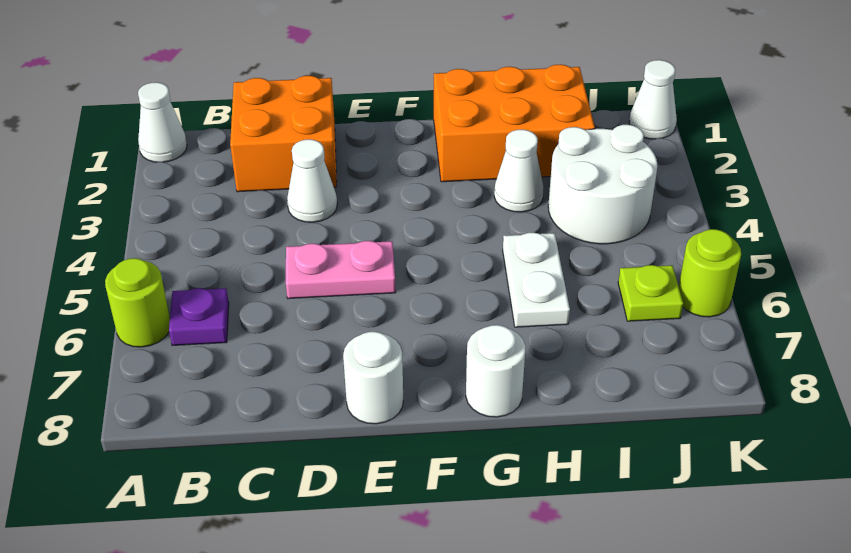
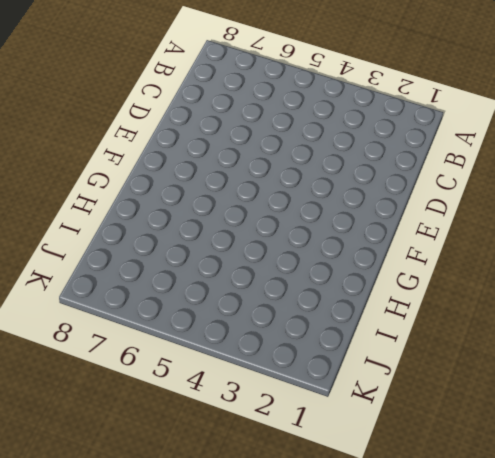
none -> white 1x1 cone [138,82,187,162]
none -> lime 1x1 round brick [105,258,170,347]
none -> purple 1x1 plate [169,288,229,345]

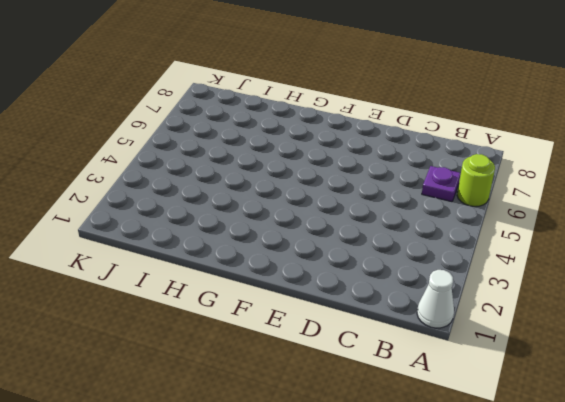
none -> orange 2x2 brick [230,76,337,192]
none -> white 1x1 cone [287,139,337,222]
none -> pink 1x2 plate [286,241,396,299]

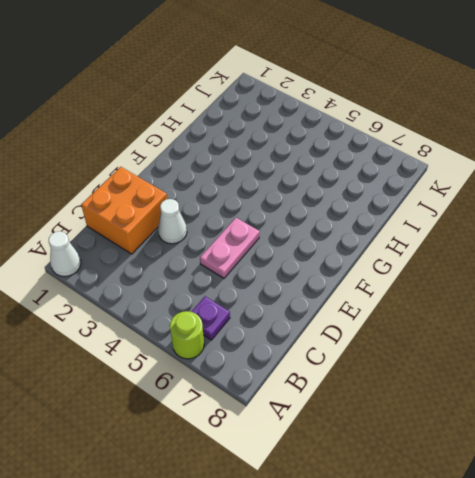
none -> white 1x1 round brick [343,332,403,424]
none -> orange 2x3 brick [434,64,595,182]
none -> white 1x1 round brick [466,325,526,417]

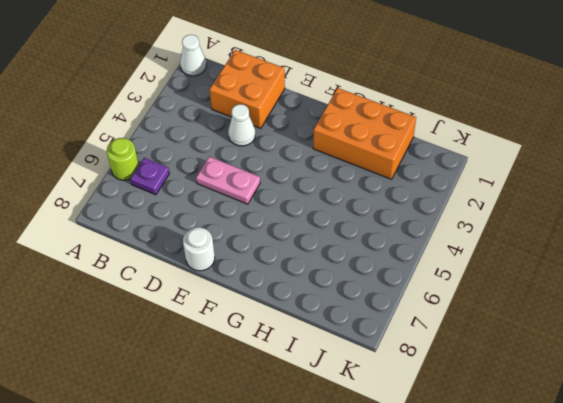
none -> white 1x1 round brick [466,325,526,417]
none -> white 1x1 cone [494,129,543,212]
none -> white 1x2 plate [503,233,570,327]

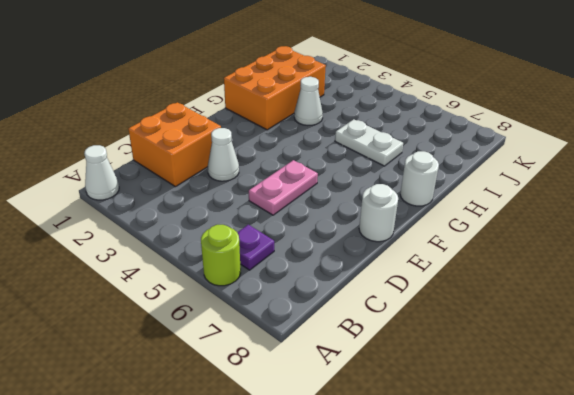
none -> white 2x2 round brick [548,125,657,244]
none -> lime 1x1 plate [618,265,683,321]
none -> white 1x1 cone [629,60,677,139]

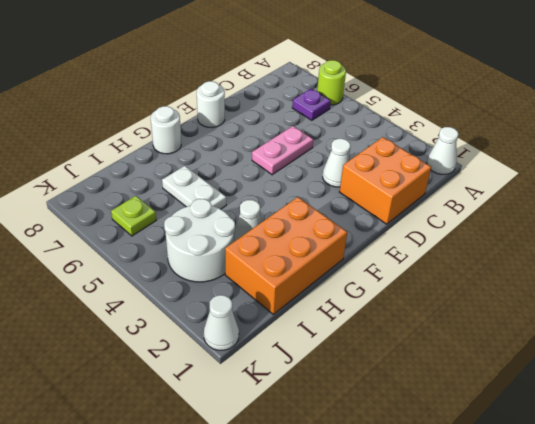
none -> lime 1x1 round brick [679,229,741,317]

